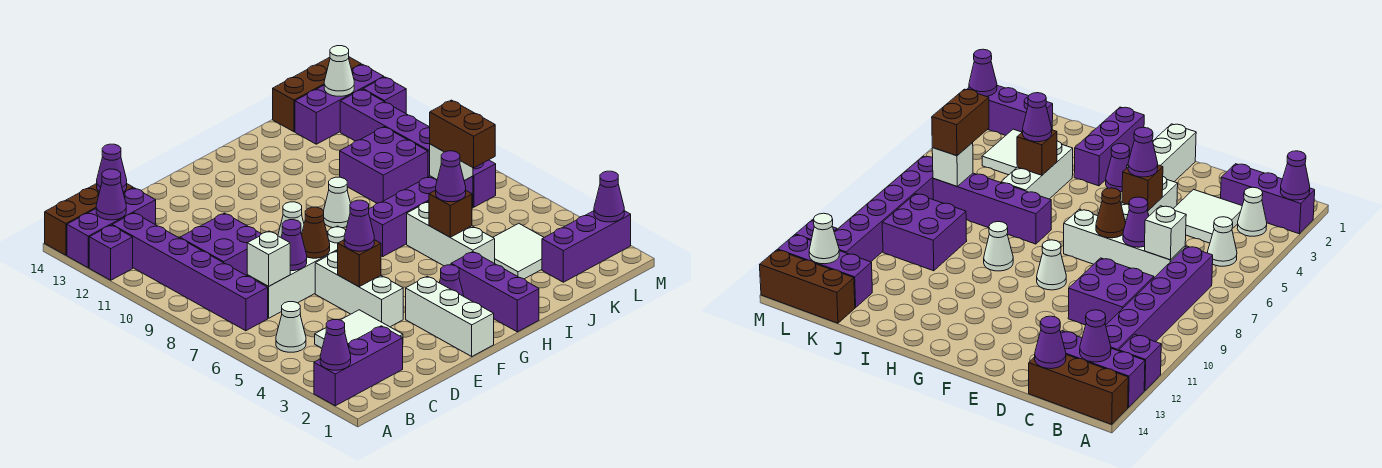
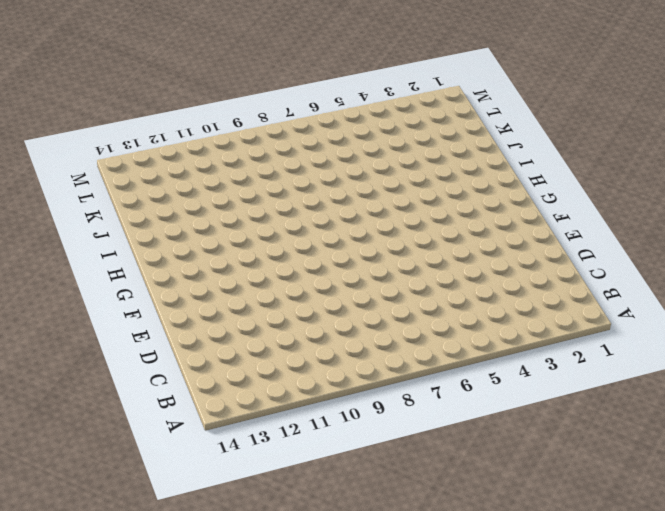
none -> purple 1x3 brick [314,326,403,406]
none -> purple 1x1 brick [89,225,133,280]
none -> purple 1x3 brick [67,188,156,268]
none -> brown 1x3 brick [45,184,133,255]

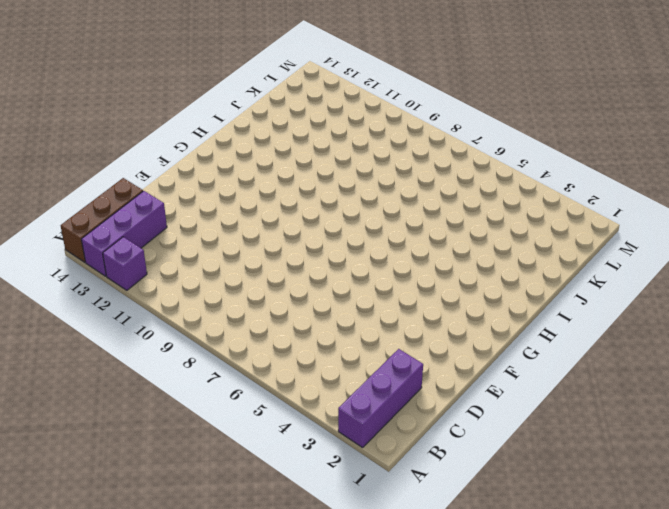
none -> white 1x1 cone [1237,187,1267,236]
none -> white 1x1 cone [276,302,306,352]
none -> purple 1x6 brick [112,213,268,331]
none -> white 2x2 tile [315,310,403,348]

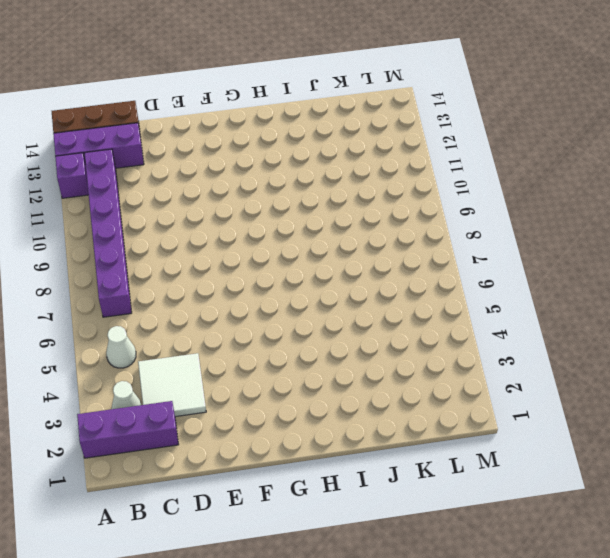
none -> white 1x4 brick [247,226,346,318]
none -> purple 2x2 brick [180,213,261,276]
none -> white 1x3 brick [315,251,403,327]
none -> white 1x3 brick [406,276,494,356]

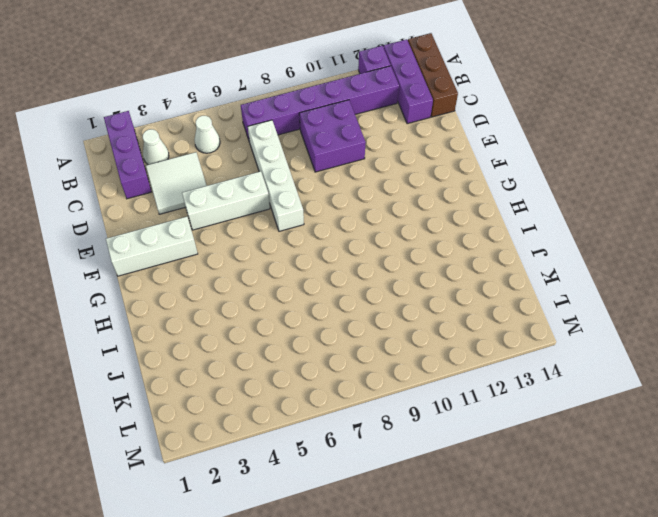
none -> white 1x1 cone [278,202,304,237]
none -> purple 1x1 cone [439,265,464,296]
none -> purple 1x3 brick [451,252,539,332]
none -> purple 1x4 brick [369,176,473,256]

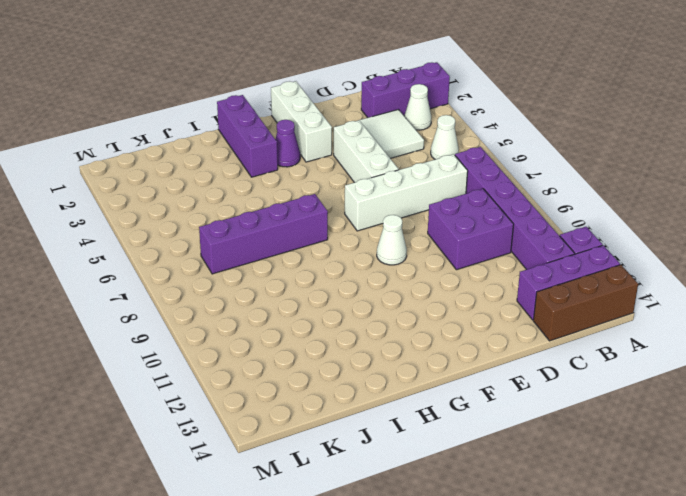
none -> white 1x1 cone [324,177,351,228]
none -> white 1x3 brick [407,202,495,266]
none -> white 2x2 tile [493,223,544,279]
none -> purple 2x2 brick [340,127,428,203]

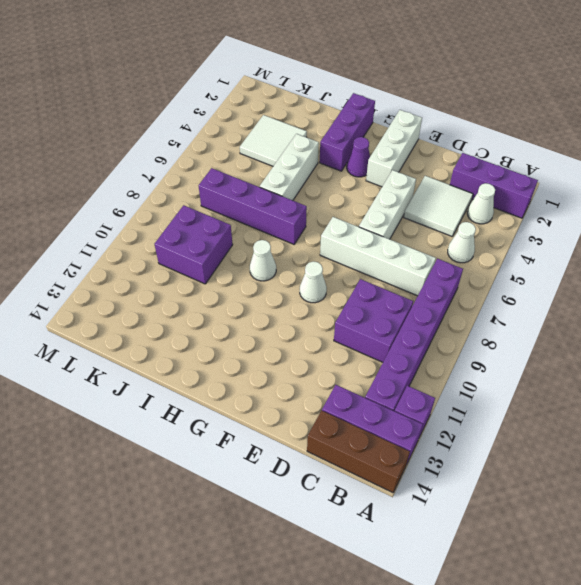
none -> purple 1x3 brick [542,211,631,282]
none -> purple 1x3 brick [295,64,384,144]
none -> brown 1x3 brick [273,57,361,132]
none -> purple 1x6 brick [340,89,496,207]

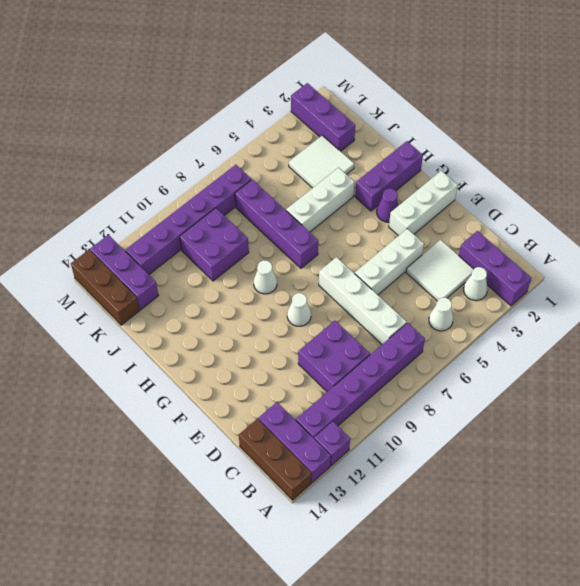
none -> purple 1x1 brick [363,77,406,113]
none -> purple 1x1 cone [320,320,351,370]
none -> purple 1x1 cone [96,169,126,220]
none -> white 1x1 brick [247,231,290,286]

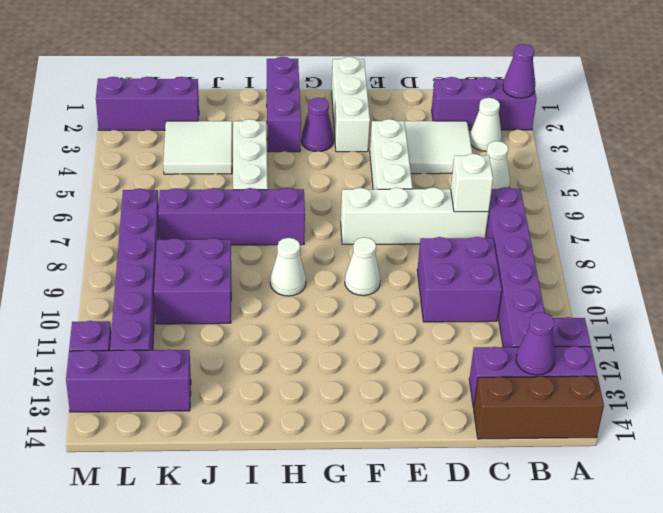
none -> brown 1x3 brick [273,57,361,132]
none -> purple 1x1 cone [97,144,127,192]
none -> purple 1x1 cone [281,220,307,271]
none -> brown 1x1 brick [338,240,381,287]

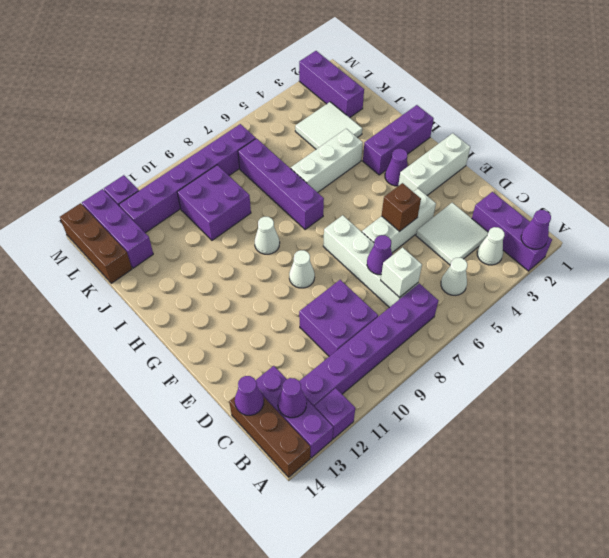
none -> brown 1x1 cone [302,207,330,258]
none -> brown 1x1 brick [429,190,472,237]
none -> white 1x1 brick [430,144,473,181]
none -> white 1x1 cone [324,46,354,96]

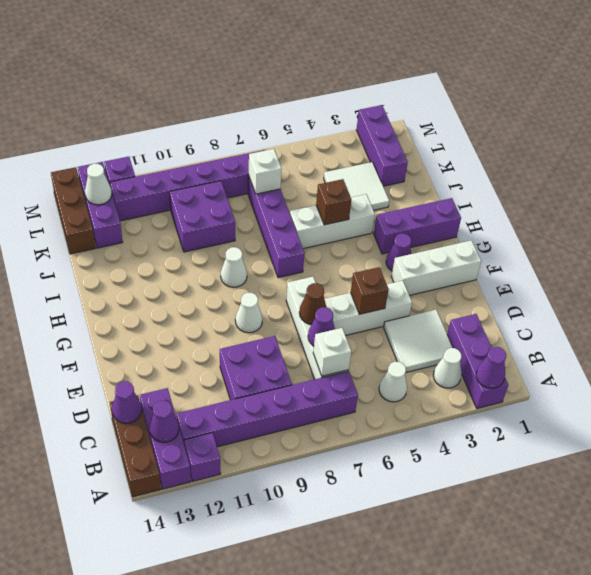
none -> purple 1x1 cone [594,171,624,222]
none -> purple 1x1 cone [344,200,374,251]
none -> purple 1x1 cone [436,151,466,202]
none -> brown 1x2 brick [430,100,495,168]

